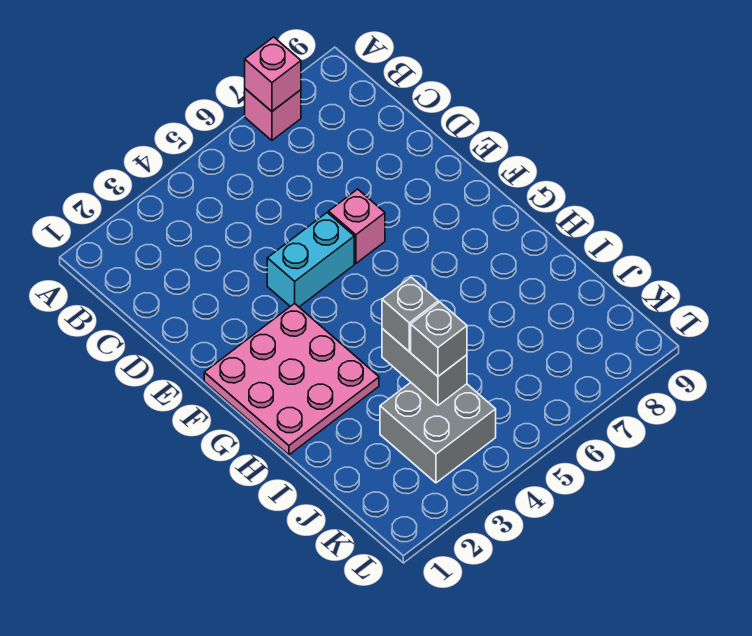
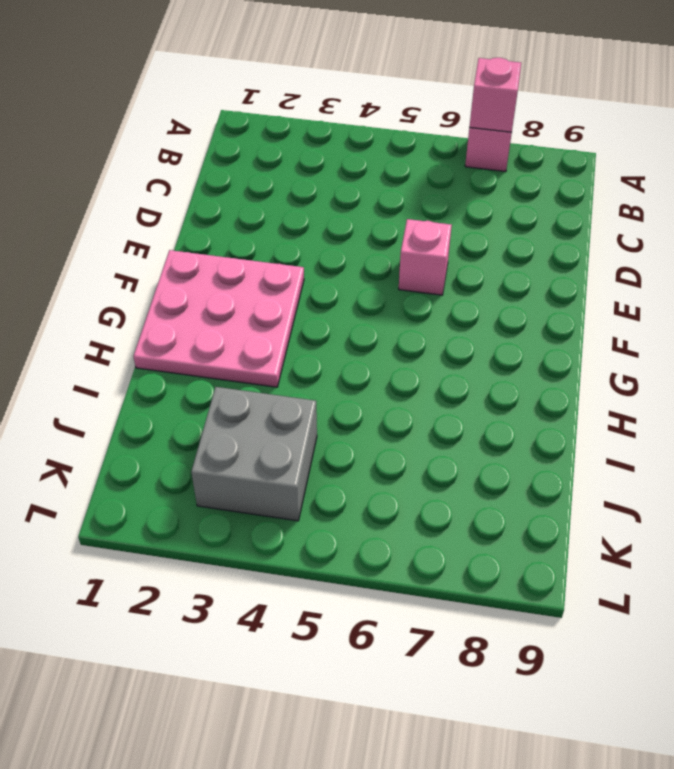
none -> cyan 1x2 brick [267,213,354,307]
none -> grey 1x2 brick [382,329,467,405]

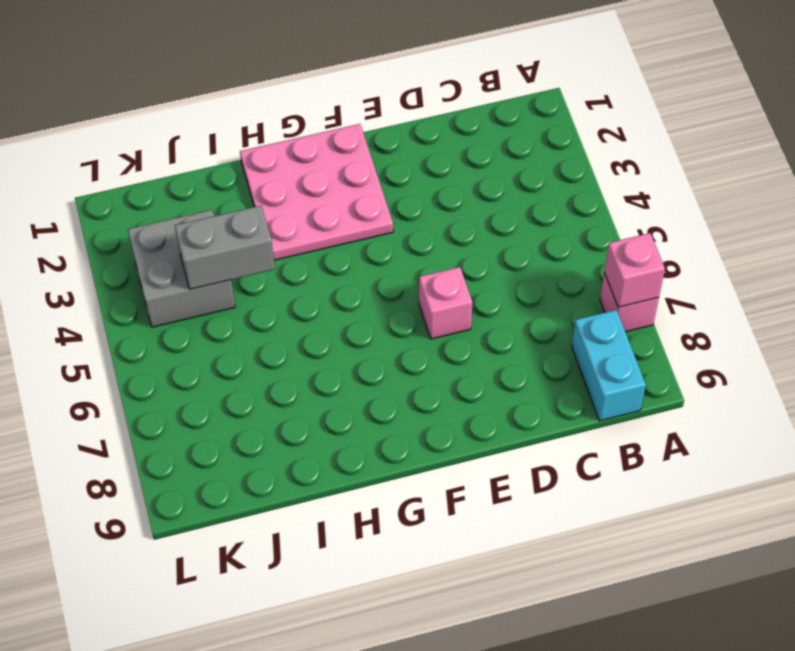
cyan 1x2 brick [572,310,646,421] -> cyan 1x2 brick moved to [267,213,354,307]
none -> grey 1x1 brick [382,277,438,351]
none -> grey 1x1 brick [411,302,467,376]

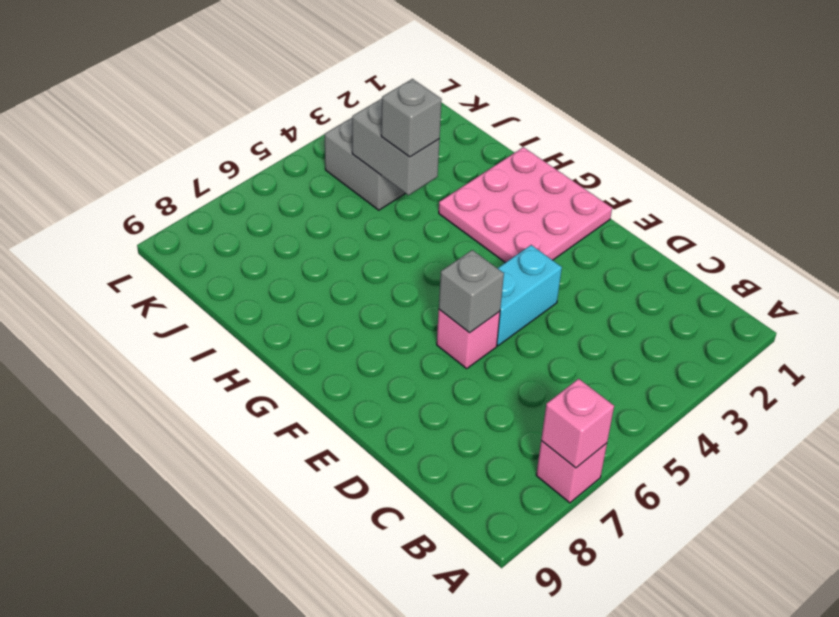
grey 1x1 brick [439,250,504,333] -> grey 1x1 brick moved to [411,302,467,376]

